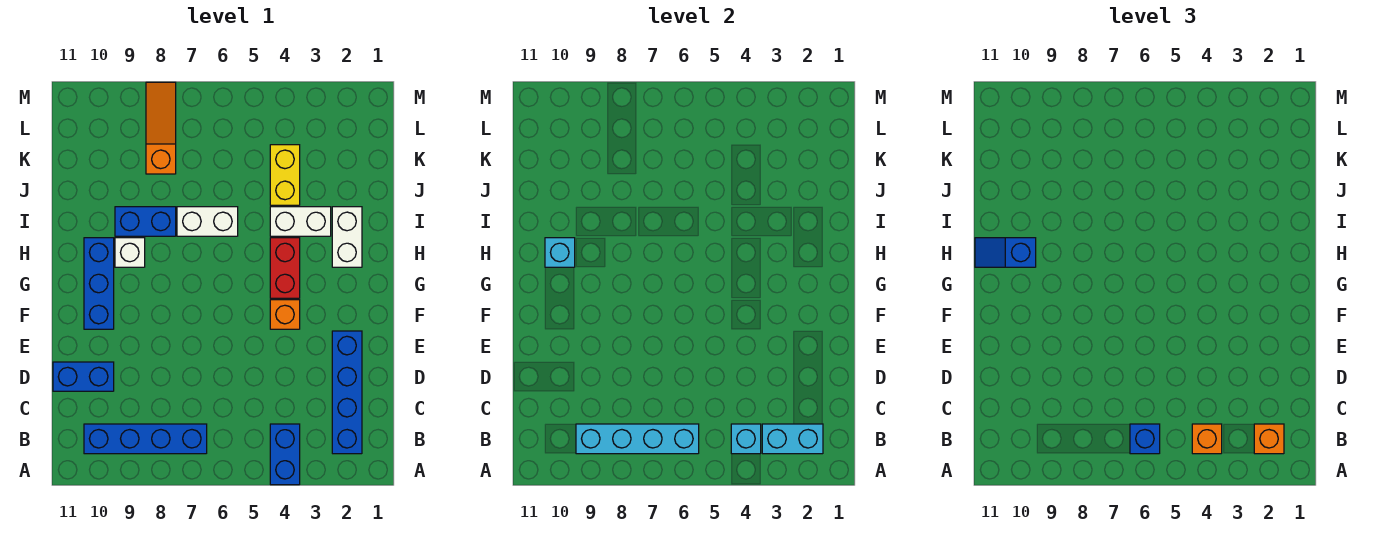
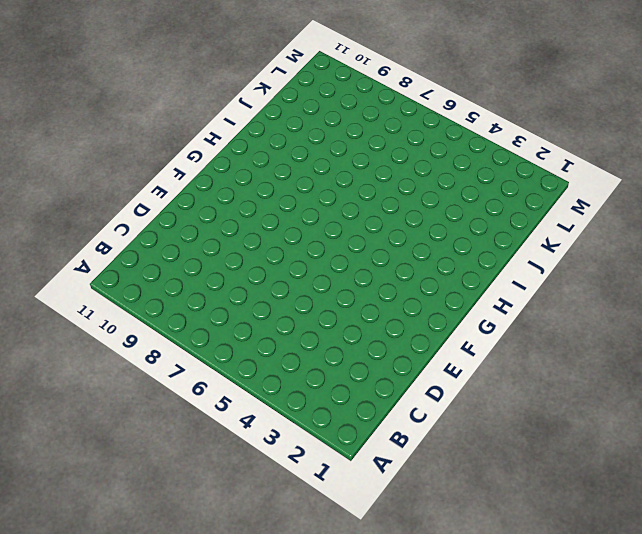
none -> blue 1x2 brick [270,424,300,485]
none -> blue 1x4 brick [332,331,362,454]
none -> blue 1x4 brick [84,424,207,454]

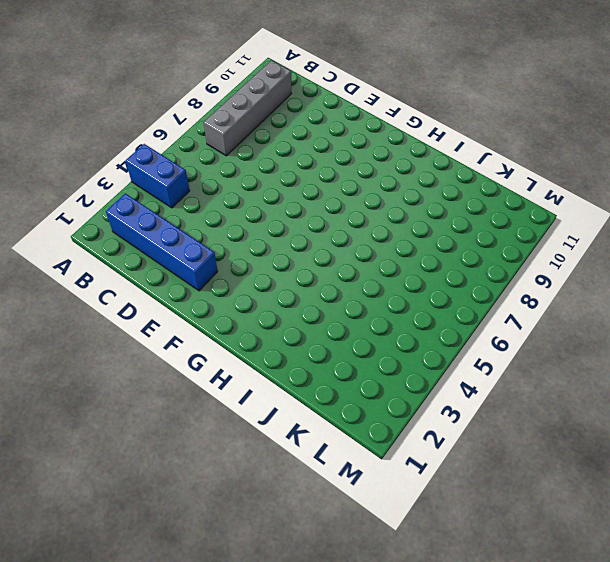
grey 1x4 brick [204,60,292,156] -> blue 1x4 brick [84,424,207,454]
none -> blue 1x2 brick [53,362,114,391]
none -> orange 1x1 brick [270,300,300,329]
none -> blue 1x3 brick [84,238,114,329]

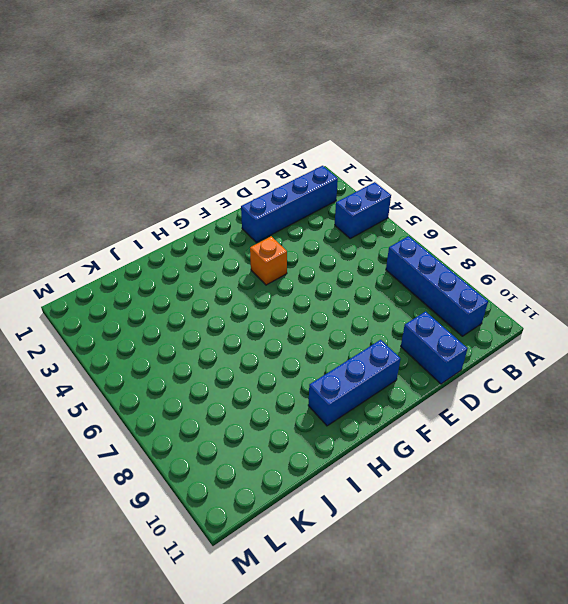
none -> red 1x2 brick [270,238,300,298]
none -> white 1x2 brick [332,207,362,267]
none -> white 1x1 brick [115,238,145,267]

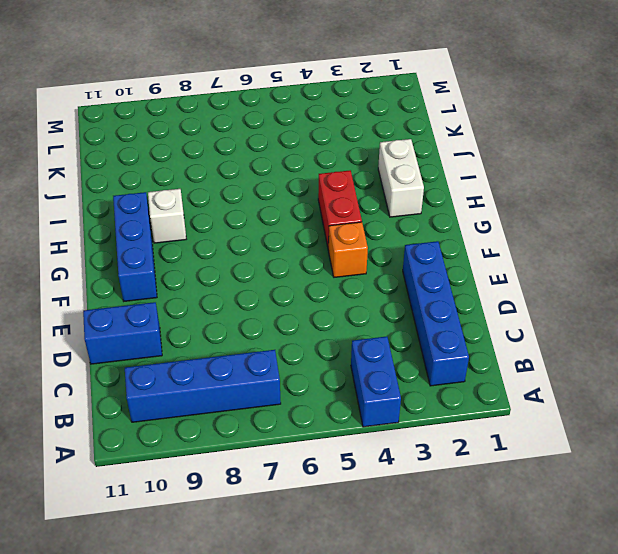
none -> white 1x2 brick [270,207,331,236]
none -> white 1x2 brick [177,207,238,236]
none -> blue 1x2 brick [115,207,176,236]

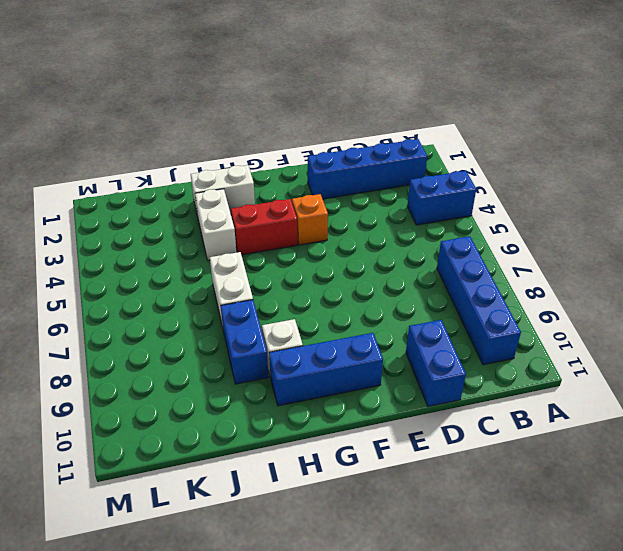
none -> yellow 1x2 brick [270,145,300,205]
none -> orange 1x3 slope [146,82,176,174]
none -> cyan 1x2 brick [762,424,823,454]

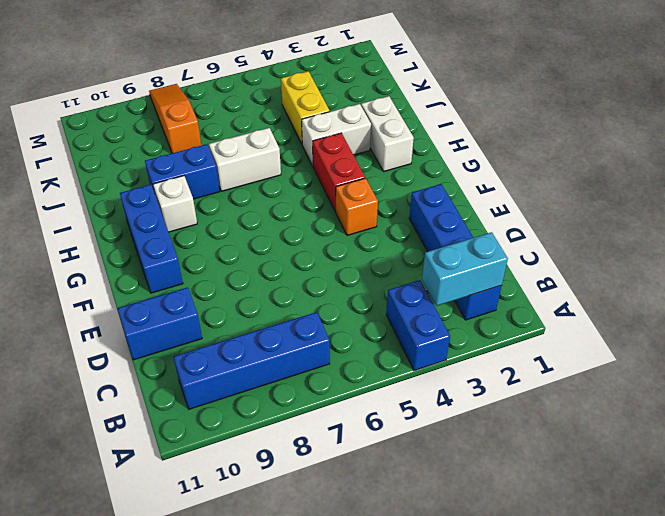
none -> cyan 1x1 brick [731,424,761,454]
none -> cyan 1x4 brick [576,424,699,454]
none -> cyan 1x1 brick [545,238,575,267]

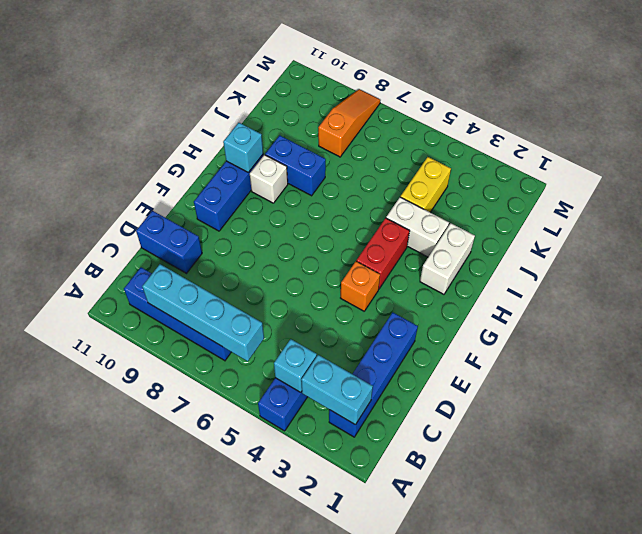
none -> white 1x2 brick [177,207,238,236]
none -> orange 1x1 brick [1254,424,1284,454]
none -> orange 1x1 brick [1192,424,1222,454]

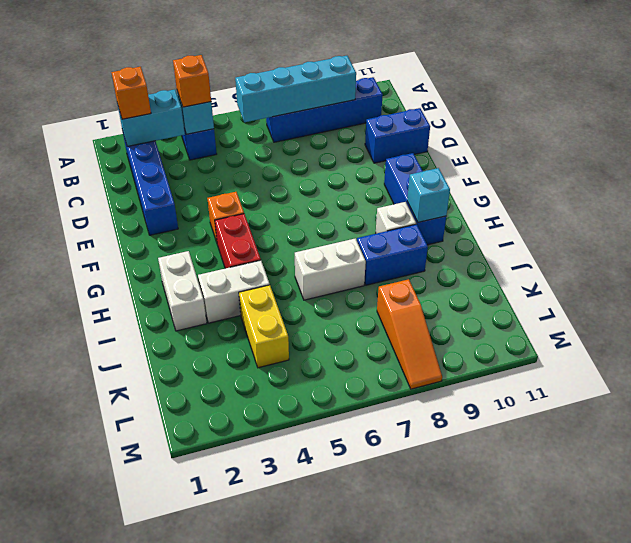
none -> blue 1x1 brick [1130,424,1160,454]
none -> blue 1x2 slope [975,238,1036,267]

